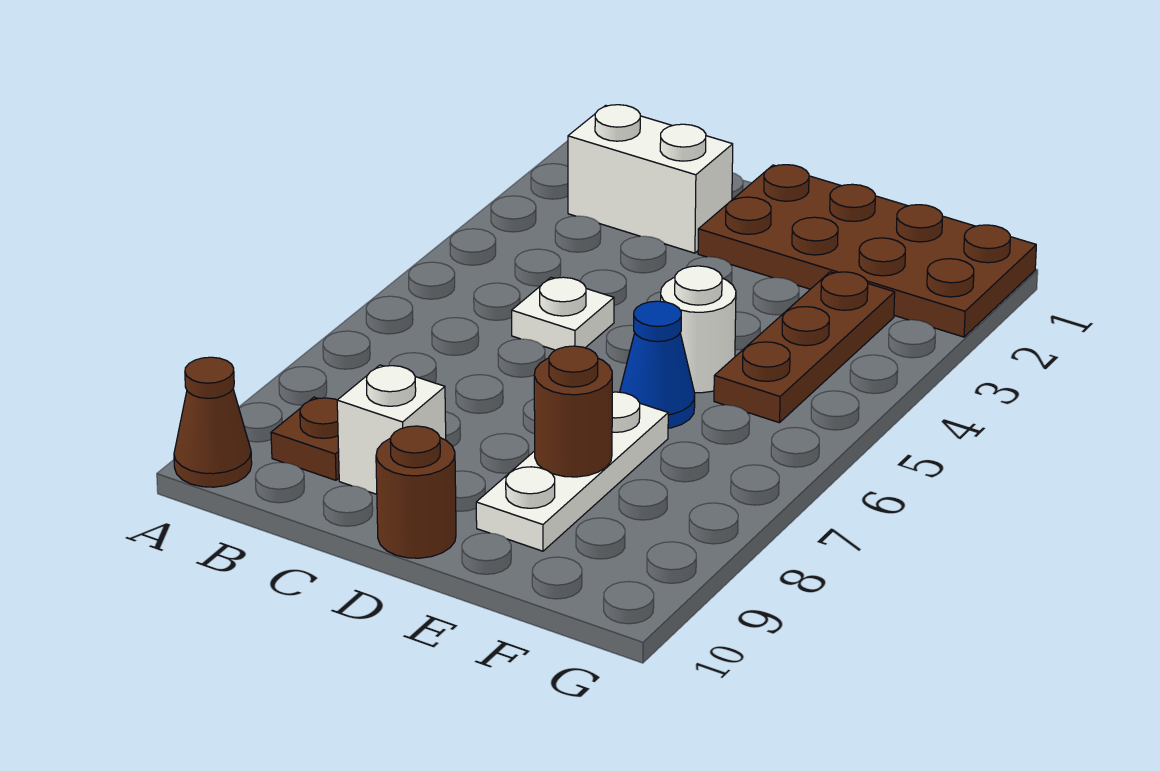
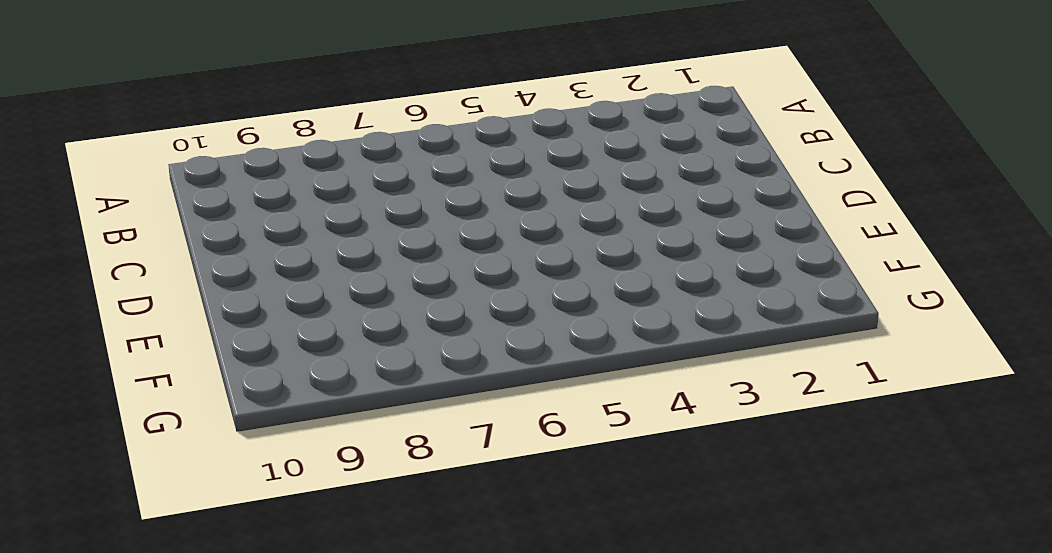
none -> brown 1x1 cone [174,357,252,487]
none -> white 1x2 brick [568,105,733,253]
none -> brown 1x1 plate [271,397,339,480]

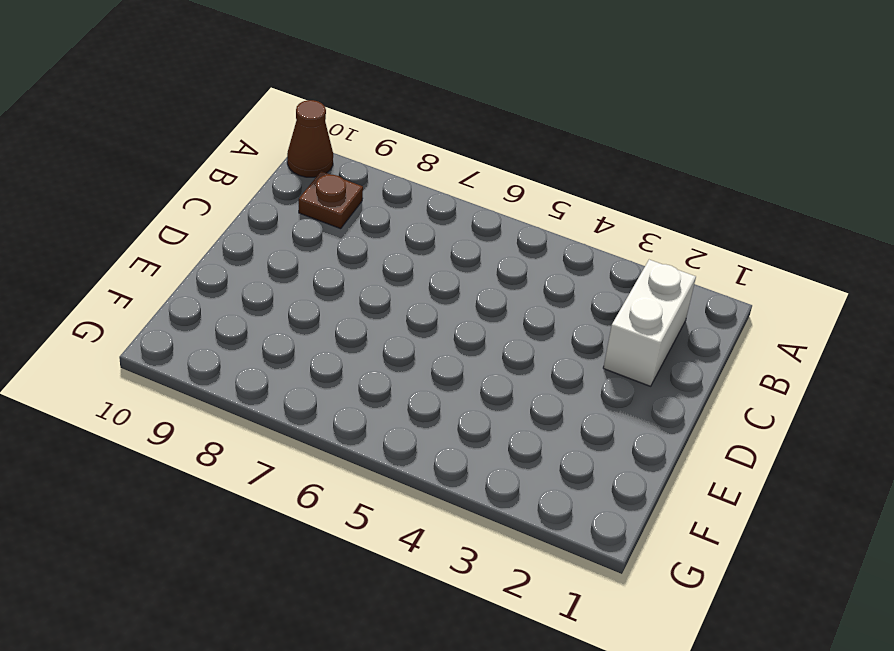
none -> white 1x1 plate [512,277,614,350]
none -> white 1x1 brick [337,365,446,494]
none -> brown 2x4 plate [698,165,1036,337]

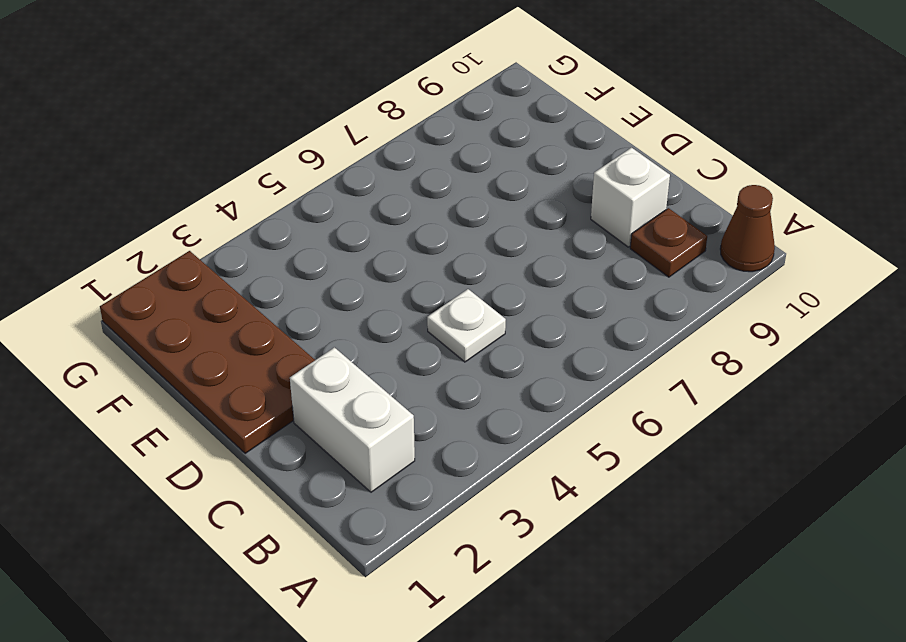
none -> brown 1x1 round brick [376,426,456,558]
none -> white 1x1 round brick [661,266,736,393]
none -> blue 1x1 cone [620,301,695,428]

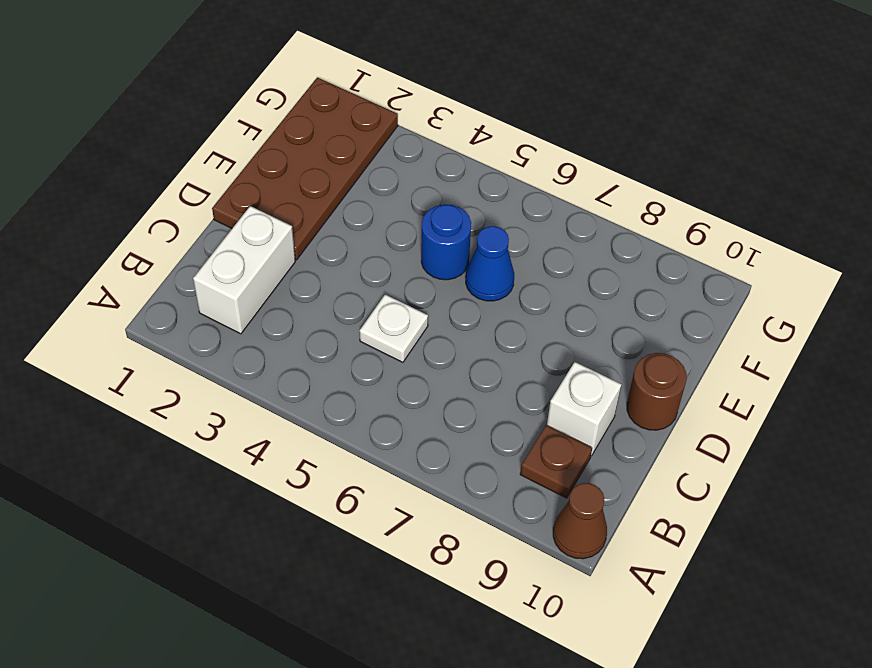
blue 1x1 round brick [421,204,471,280] -> white 1x1 round brick [661,266,736,393]
none -> white 1x3 plate [476,392,668,551]
none -> brown 1x3 plate [714,272,895,423]
none -> brown 1x1 round brick [534,346,612,477]

